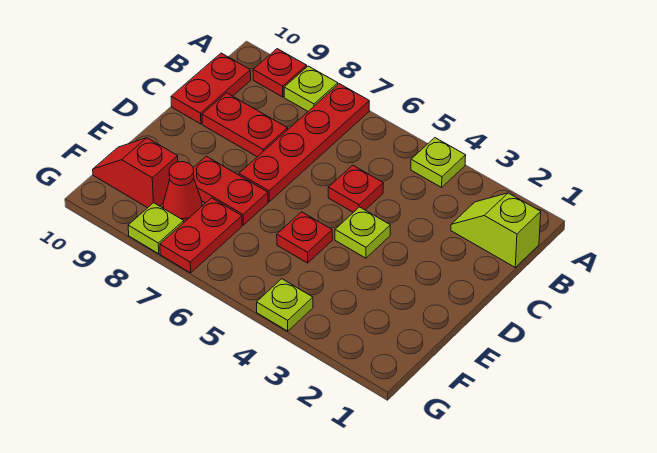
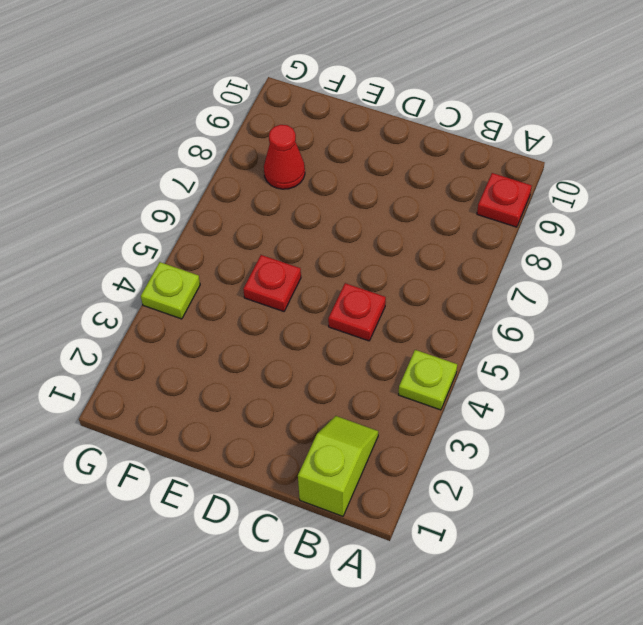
none -> red 1x4 plate [239,84,369,202]
none -> lime 1x1 plate [284,66,338,111]
none -> red 1x2 plate [171,53,251,124]

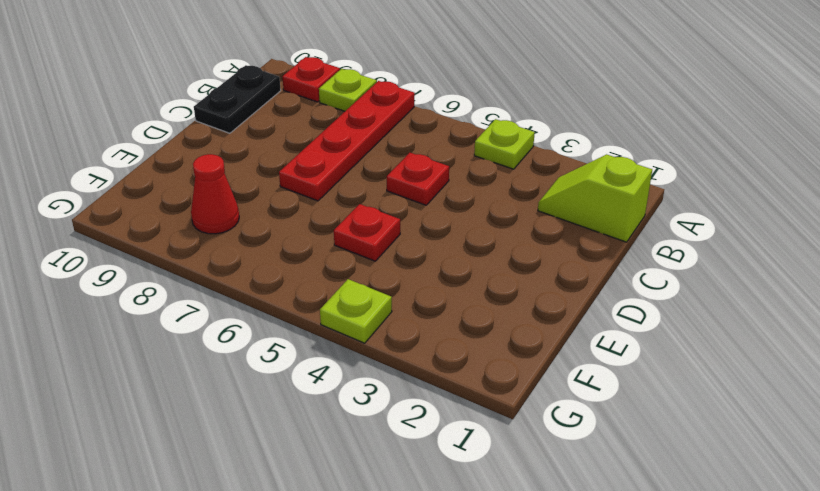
black 1x2 plate [194,65,281,133] -> red 1x2 plate [171,53,251,124]
none -> red 1x2 plate [202,93,288,157]
none -> lime 1x1 plate [335,207,390,258]
none -> red 1x2 plate [193,156,268,225]

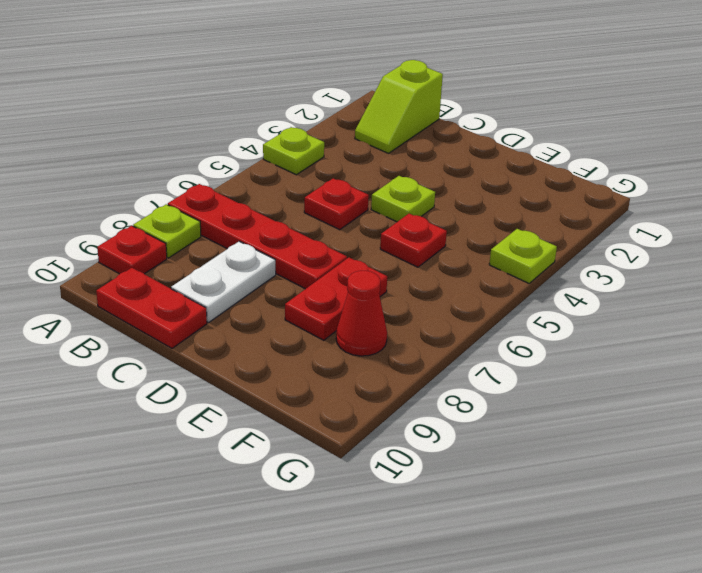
white 1x2 plate [171,241,276,323] -> red 1x2 plate [202,93,288,157]
none -> red 1x2 plate [160,198,242,273]
none -> red 1x2 slope [93,138,178,208]
none -> lime 1x1 plate [128,203,184,254]

